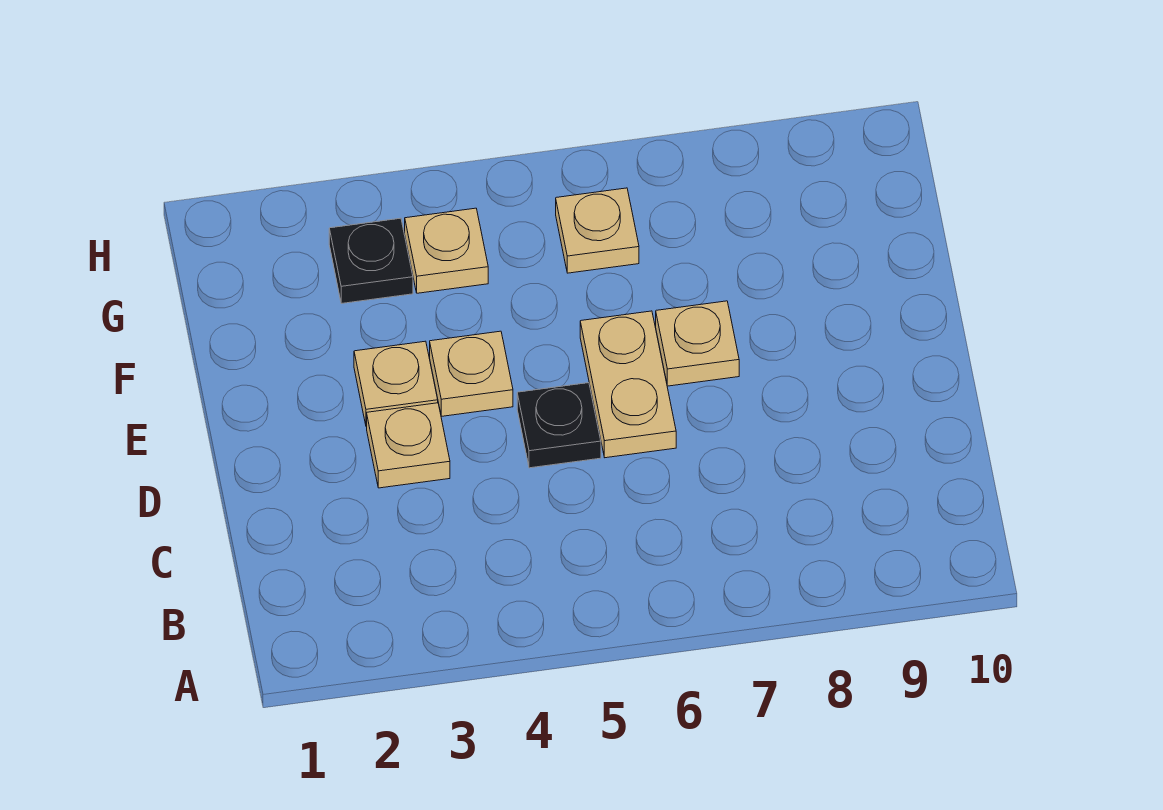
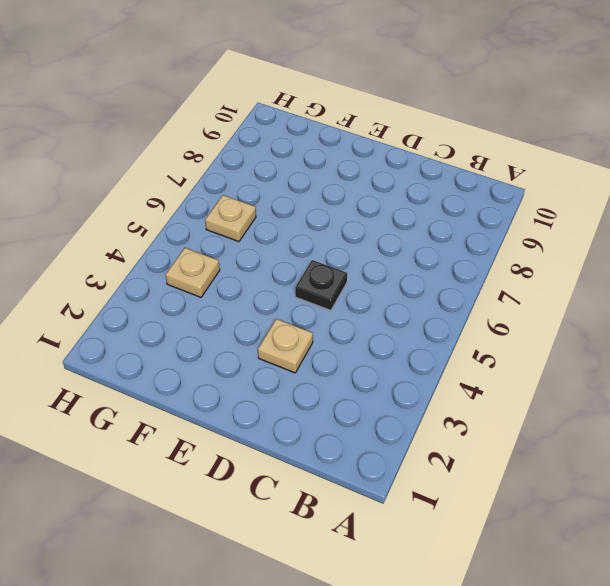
none -> tan 1x2 plate [580,311,676,458]
none -> tan 1x1 plate [354,341,438,427]

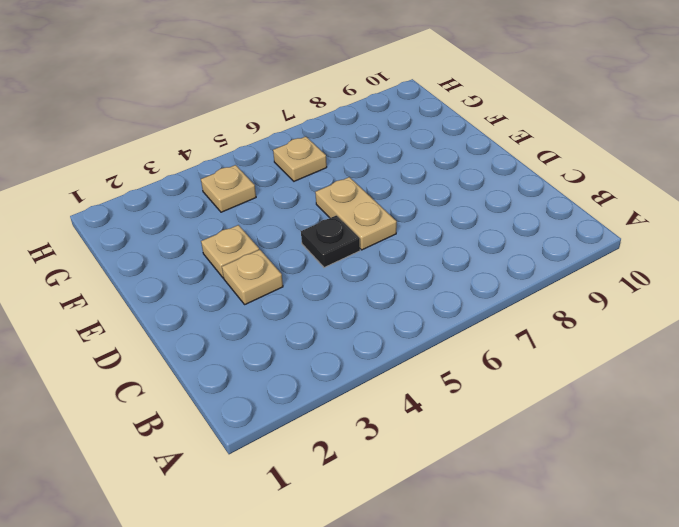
none -> tan 1x1 plate [430,331,513,416]
none -> tan 1x1 plate [656,301,739,386]

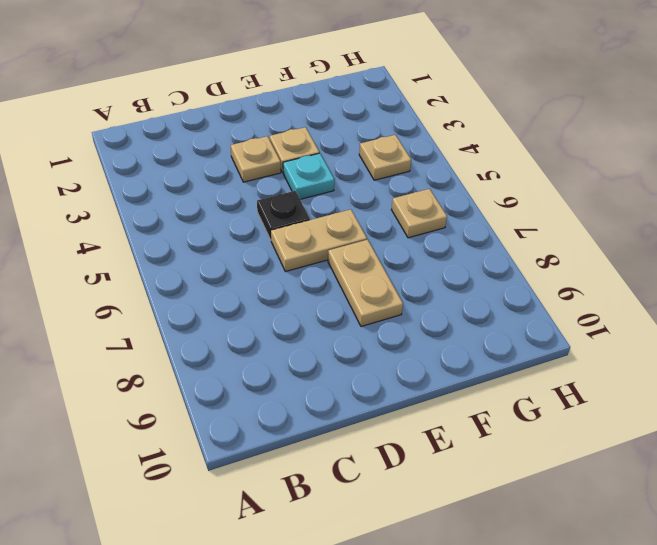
cyan 1x1 plate [283,153,334,199] -> tan 1x1 plate [430,331,513,416]
tan 1x2 plate [328,240,403,326] -> tan 1x1 plate [656,301,739,386]
none -> black 1x1 plate [329,218,413,304]

